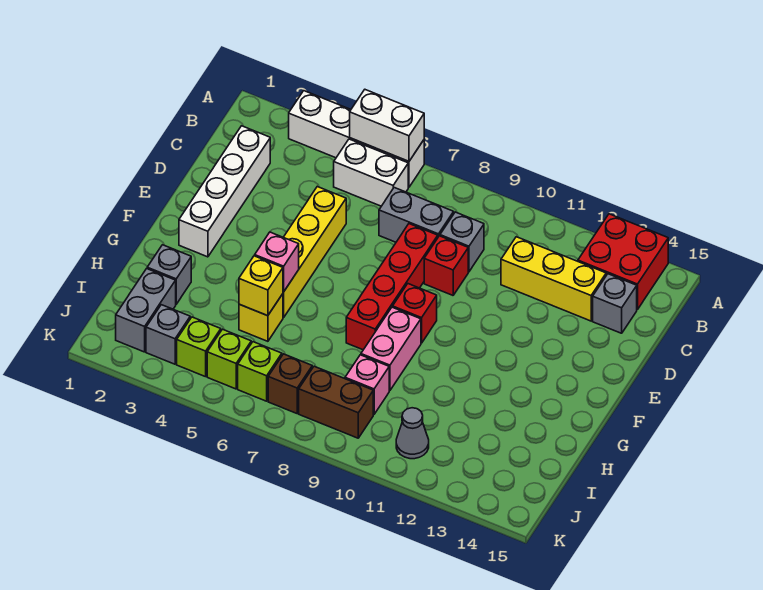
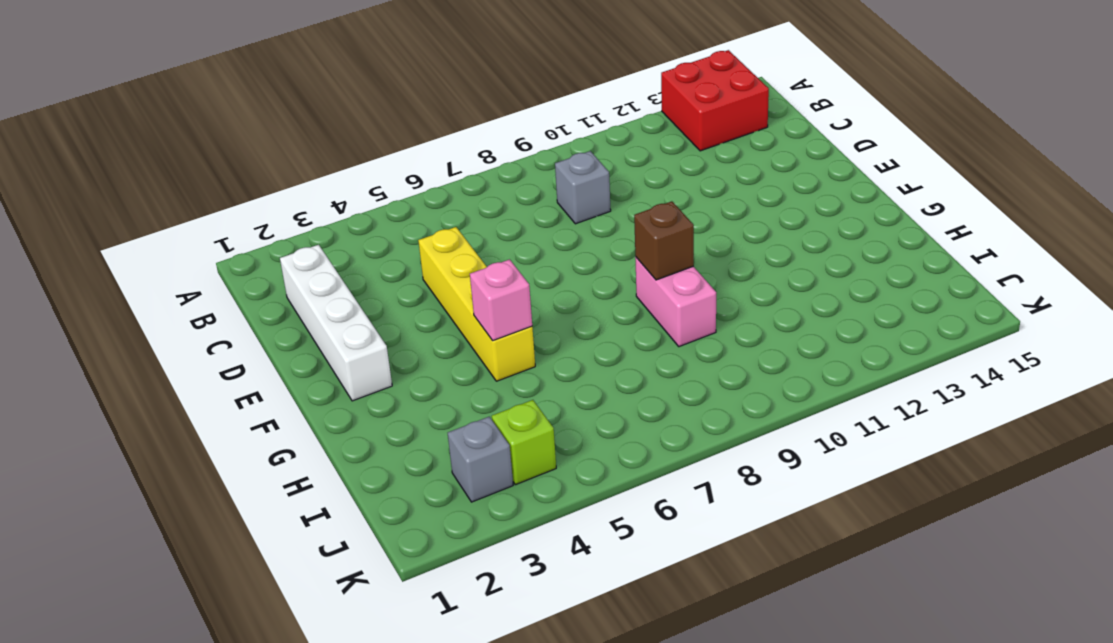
brown 1x1 brick [634,201,694,280] -> brown 1x1 brick moved to [268,354,312,413]
none -> white 1x4 brick [289,91,424,187]
none -> white 1x2 brick [334,139,408,206]
none -> grey 1x2 brick [379,188,454,242]

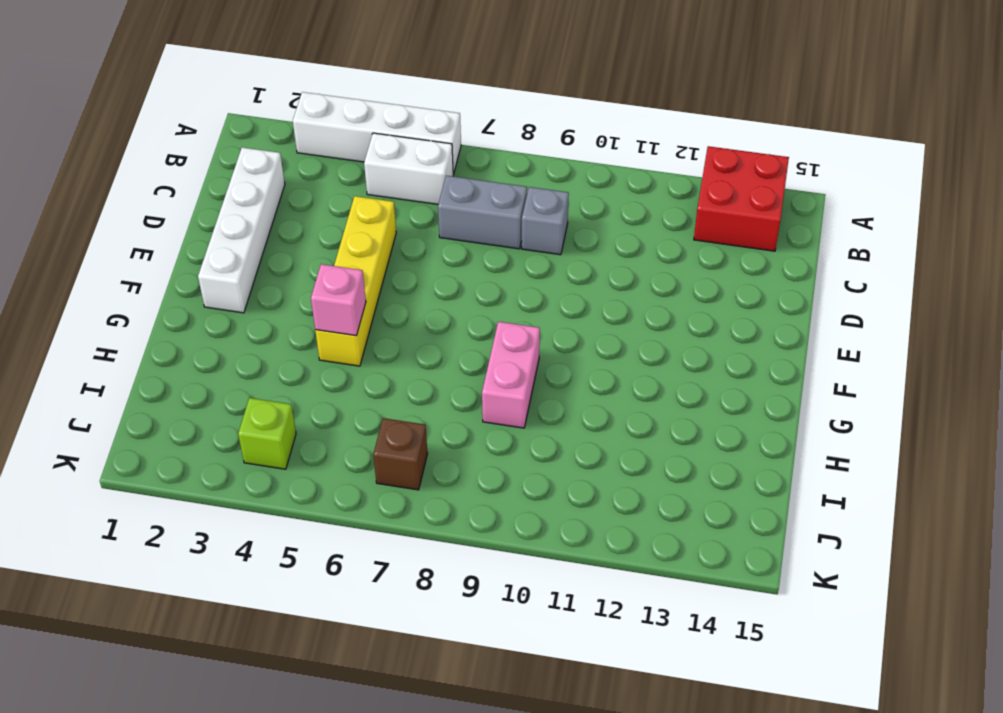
none -> yellow 1x3 brick [501,237,606,321]
none -> grey 1x1 brick [593,274,637,333]
none -> red 1x4 brick [346,224,438,350]

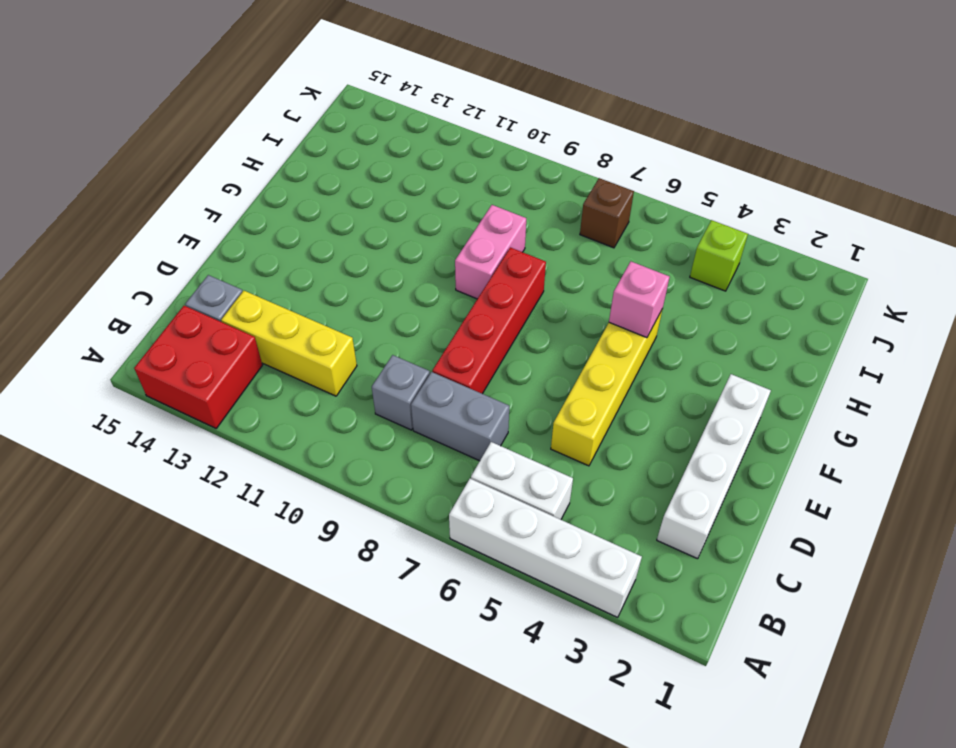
none -> red 1x1 brick [424,236,468,295]
none -> red 1x1 brick [393,284,437,343]
none -> grey 1x1 brick [147,245,191,304]

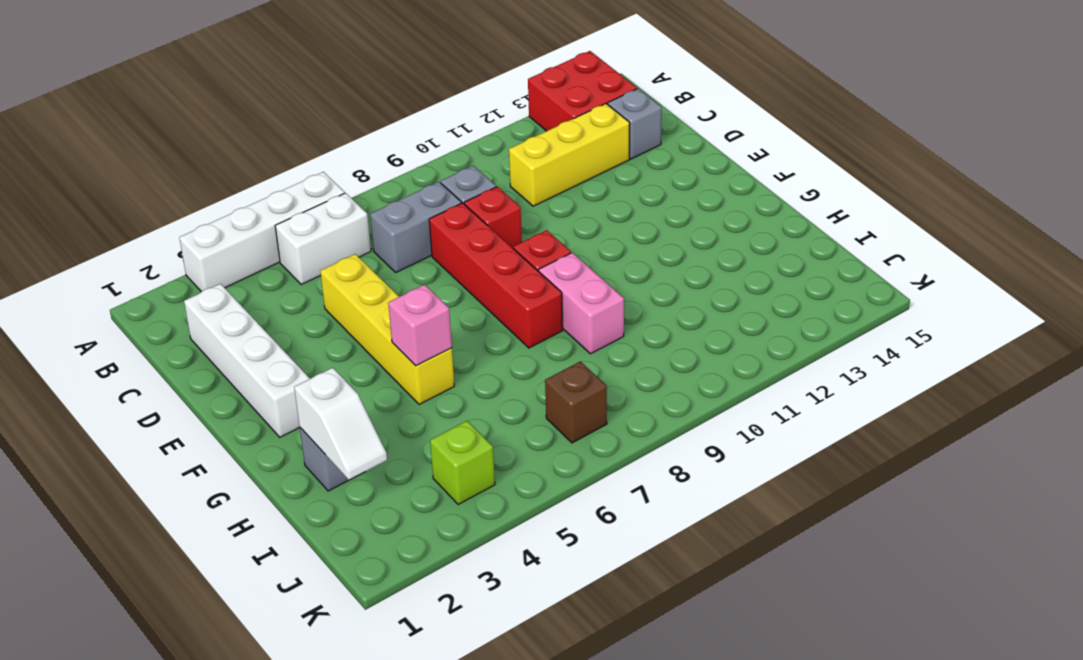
white 1x2 slope [294,368,387,480] -> none
none -> yellow 1x1 brick [239,294,283,341]
none -> grey 1x2 brick [116,269,176,352]
none -> pink 1x1 brick [345,355,389,414]

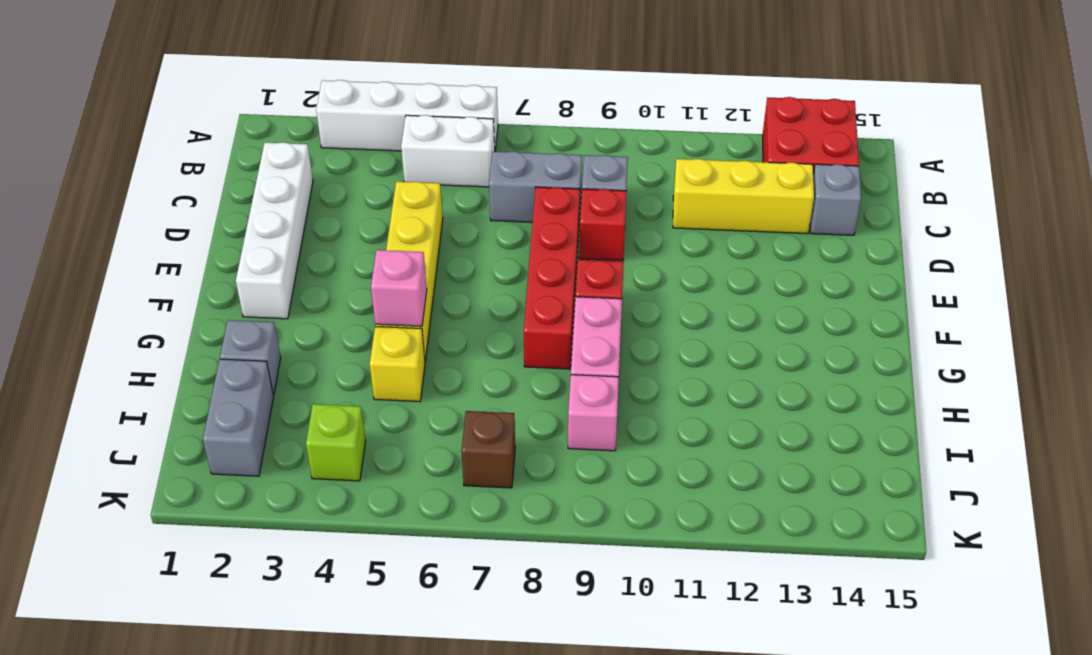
none -> grey 1x1 brick [146,305,190,364]
none -> lime 1x1 brick [207,329,251,389]
none -> lime 1x1 brick [238,342,282,401]

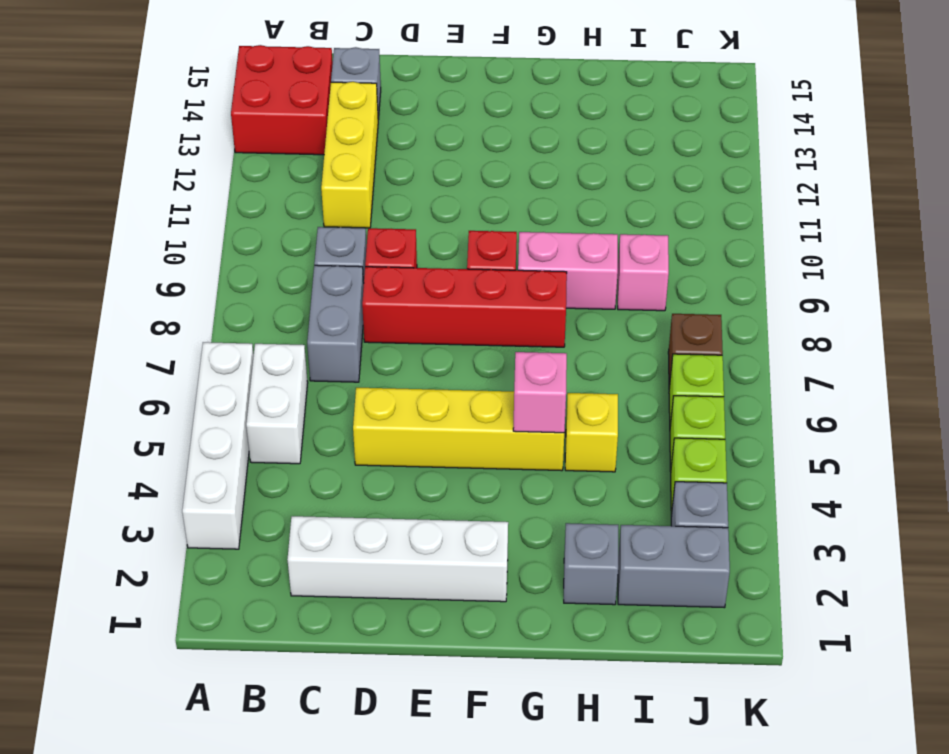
none -> brown 1x2 brick [299,366,373,438]
none -> grey 1x1 cone [396,408,429,459]
none -> white 1x2 brick [350,90,424,161]

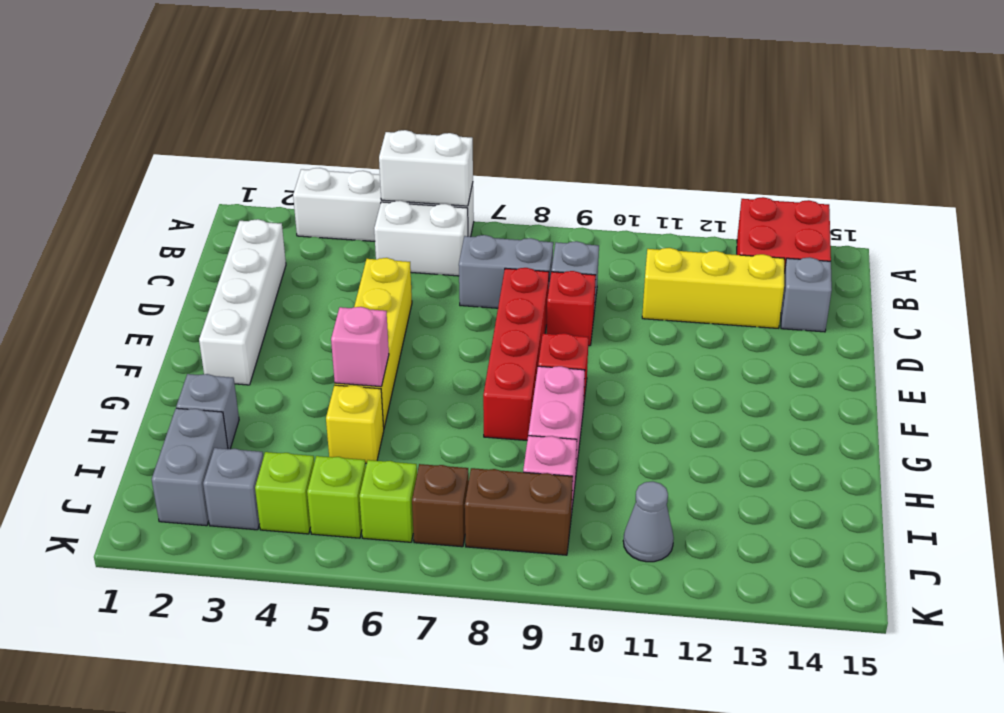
none -> yellow 1x1 brick [239,256,283,316]

